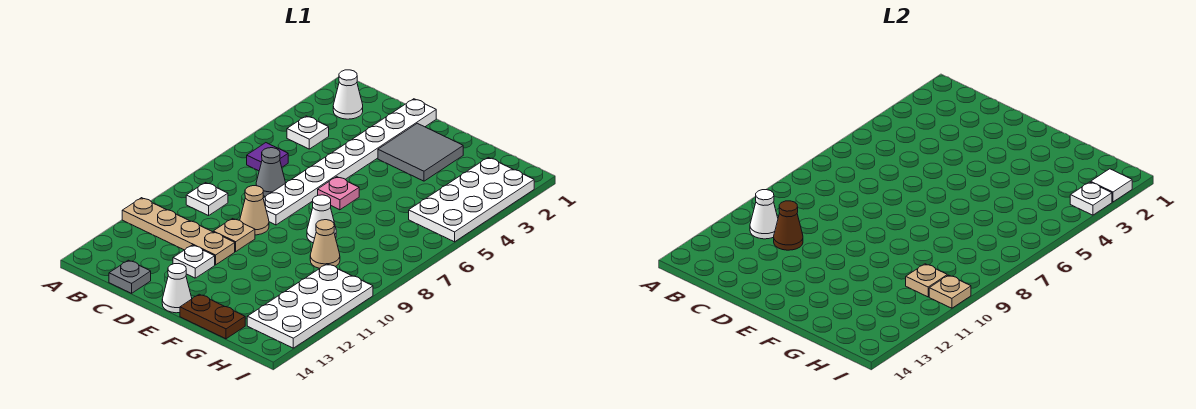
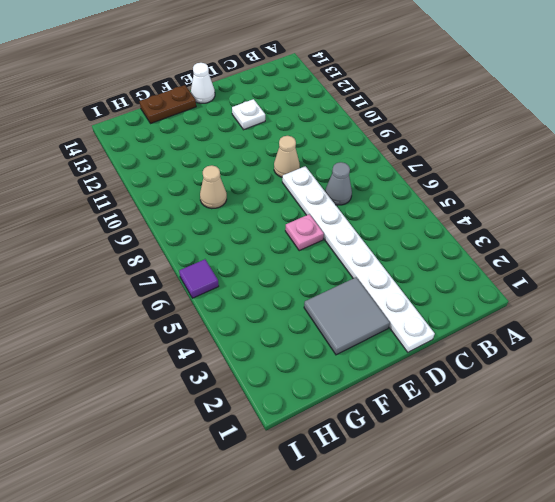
purple 1x1 tile [179,259,219,298] -> purple 1x1 tile moved to [247,143,288,171]
none -> tan 1x4 plate [122,198,235,265]
none -> white 1x1 cone [333,70,363,119]
none -> white 1x1 plate [287,116,329,149]

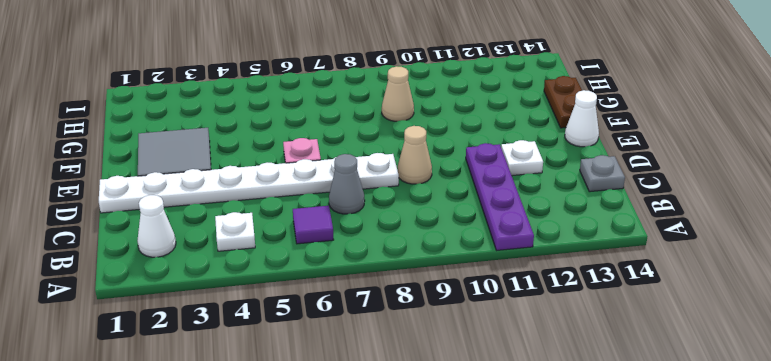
purple 1x4 plate [466,143,534,250] -> tan 1x4 plate [122,198,235,265]
none -> white 1x1 plate [186,183,228,216]
none -> tan 1x1 plate [213,219,255,251]
none -> white 1x1 cone [307,195,336,243]

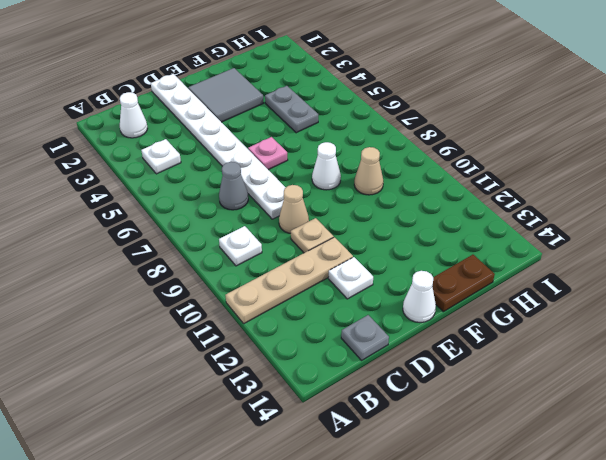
grey 1x2 plate [265,86,318,133] -> none
none -> purple 1x1 tile [247,143,288,171]
none -> white 2x4 plate [409,158,534,242]
none -> white 2x4 plate [247,264,373,348]

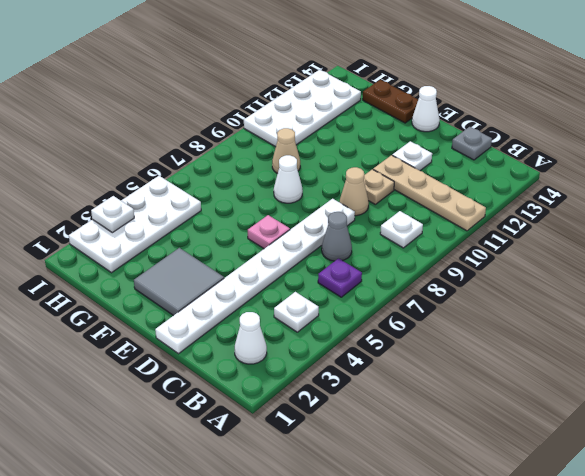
purple 1x1 plate [318,258,362,297] -> purple 1x1 tile [247,143,288,171]
none -> white 1x1 cone [750,190,778,239]
none -> brown 1x1 cone [774,201,803,250]
none -> tan 1x1 plate [906,264,947,297]

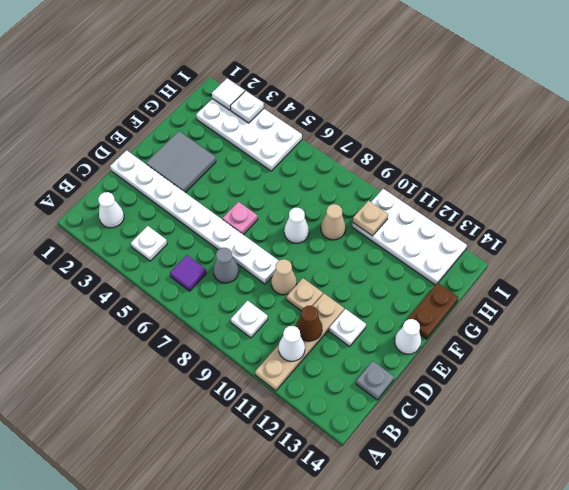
none -> tan 1x1 plate [929,275,971,308]

